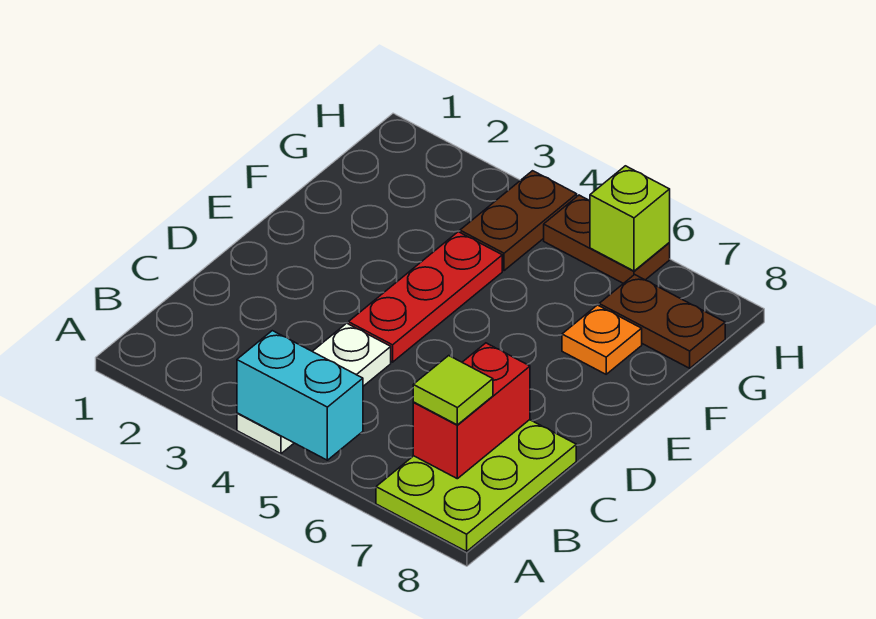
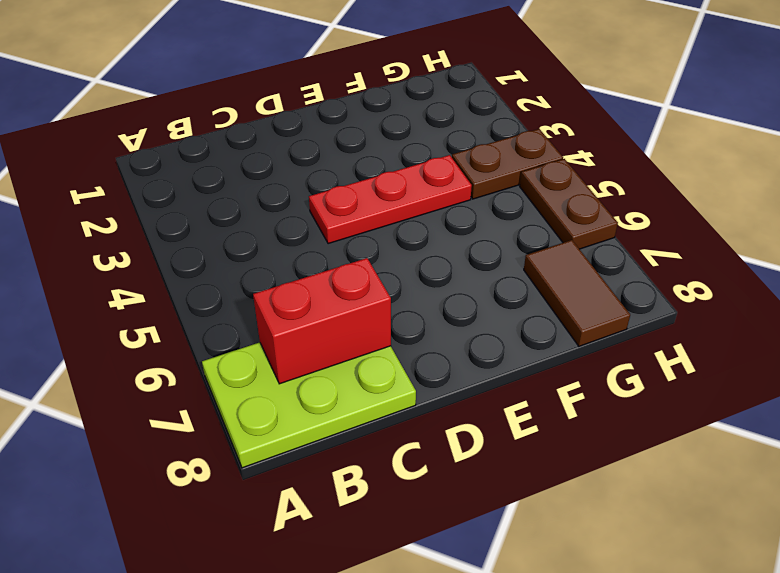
brown 1x2 tile [524,240,630,346] -> brown 1x2 plate [599,275,725,368]
none -> white 1x3 plate [237,323,391,454]
none -> orange 1x1 plate [562,305,642,374]

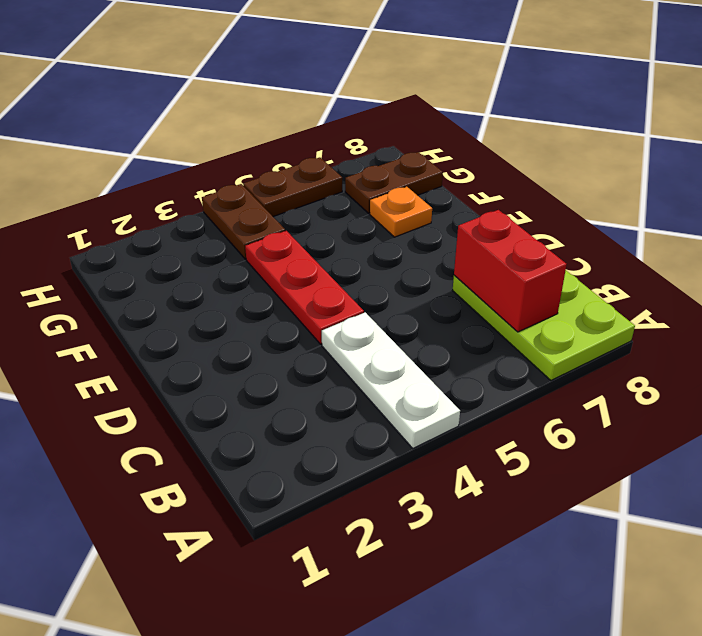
none -> cyan 1x2 brick [237,331,363,460]
none -> lime 1x1 brick [590,166,670,271]

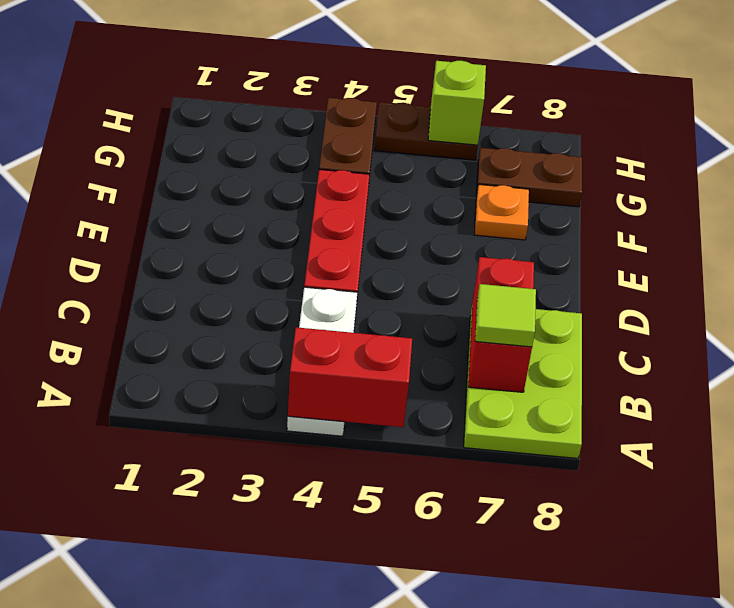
red 1x2 brick [288,327,412,427] -> cyan 1x2 brick [237,331,363,460]

